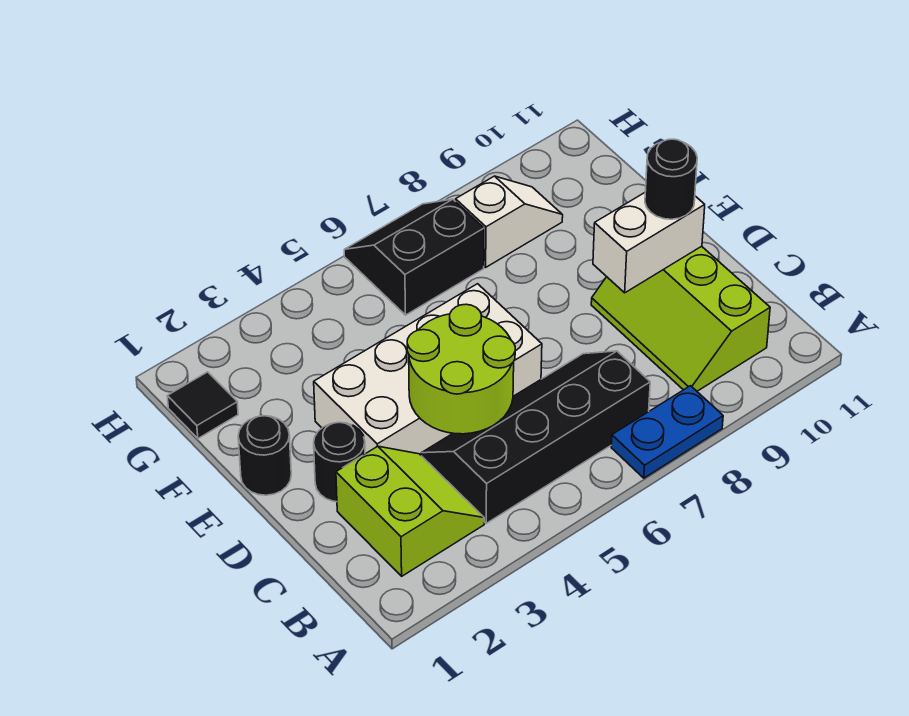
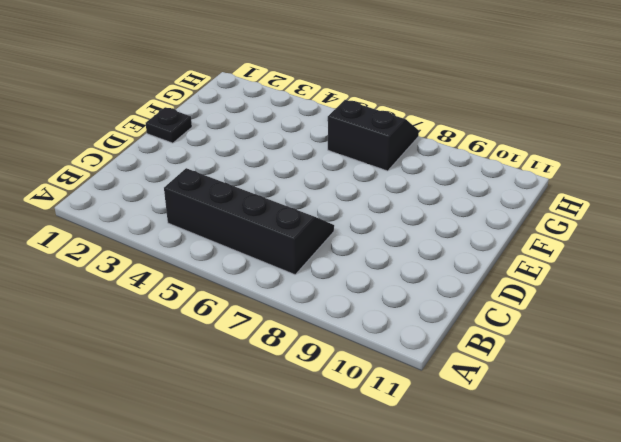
black 1x1 plate [146,107,192,143] -> black 1x1 round brick [238,416,291,495]
none -> blue 1x2 plate [611,386,723,478]
none -> lime 2x2 slope [336,446,484,576]
none -> lime 2x3 slope [591,246,770,391]

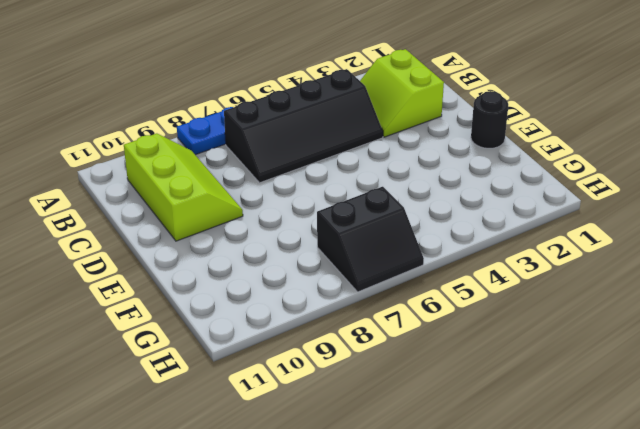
none -> black 1x1 round brick [314,422,365,502]
none -> white 2x4 brick [314,284,542,455]
none -> black 1x1 tile [167,372,238,438]

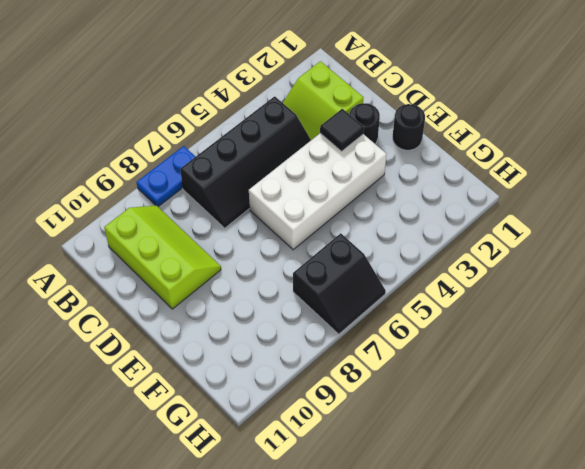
black 1x1 tile [320,109,364,151] -> black 1x1 tile moved to [167,372,238,438]
none -> white 1x2 slope [456,176,563,267]
none -> lime 2x2 round brick [407,304,515,434]
none -> white 1x2 brick [593,193,705,293]

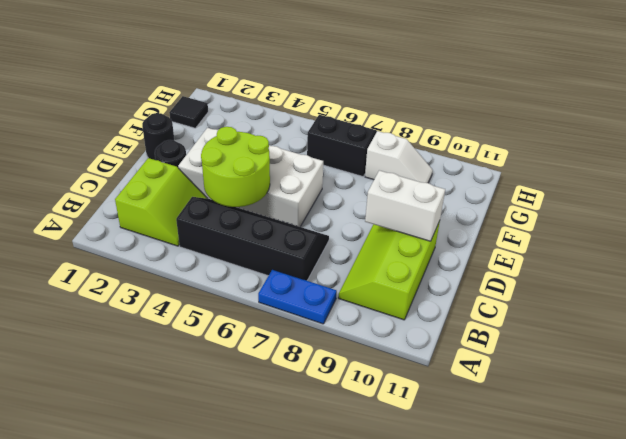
none -> black 1x1 round brick [645,139,697,219]

